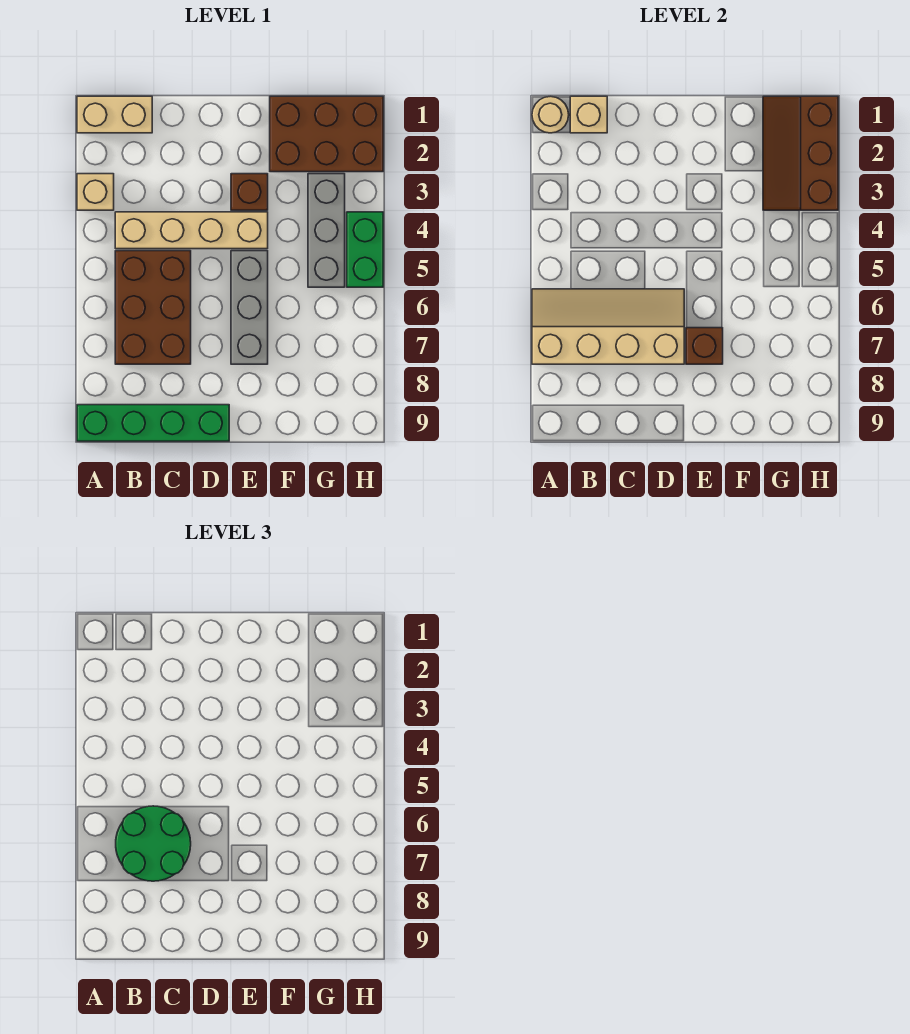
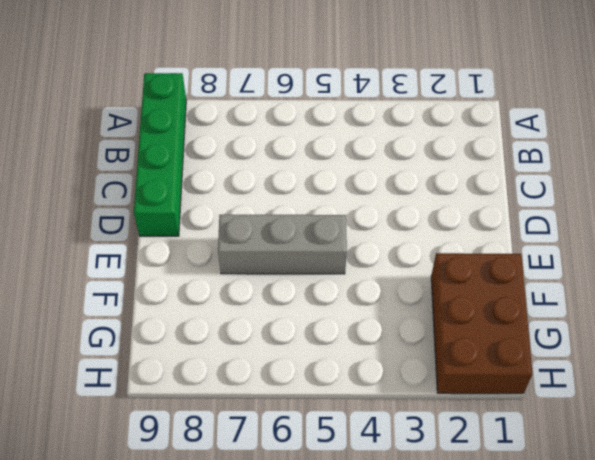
none -> tan 1x2 brick [77,96,152,133]
none -> tan 1x1 brick [77,174,114,210]
none -> tan 1x4 brick [115,212,268,249]

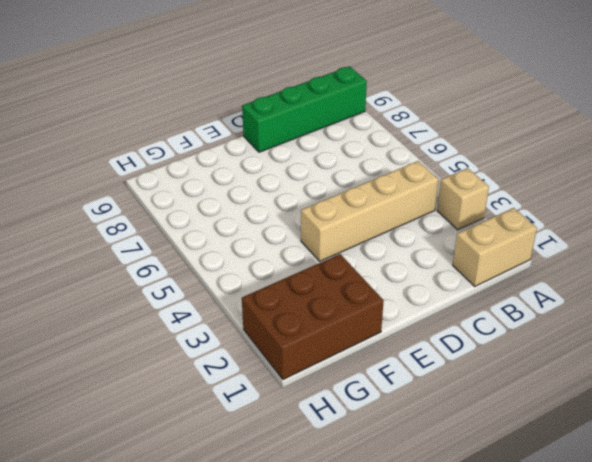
none -> brown 2x3 brick [115,251,191,364]
none -> brown 1x1 brick [231,174,268,210]
none -> grey 1x3 brick [231,251,268,364]

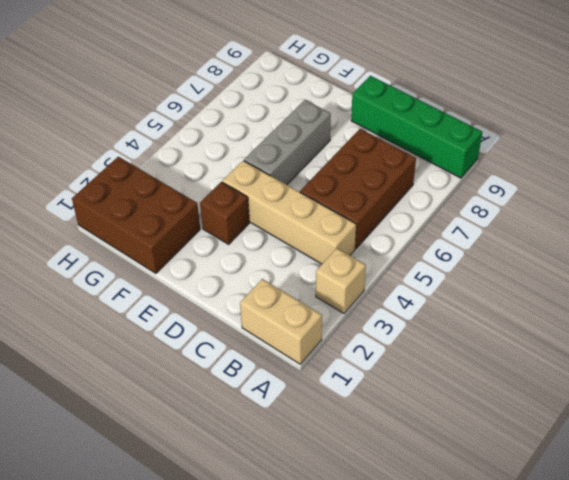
none -> grey 1x3 brick [308,174,345,287]
none -> green 1x2 brick [347,212,383,287]
none -> tan 1x1 round brick [532,96,569,133]

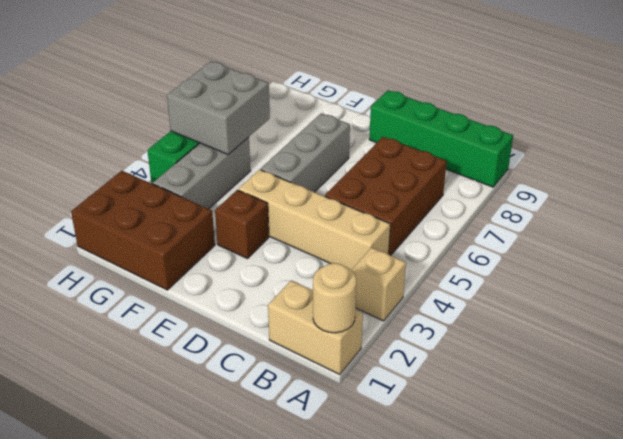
grey 2x2 brick [167,61,270,155] -> none
none -> tan 2x4 slope [532,289,684,364]
none -> tan 1x1 brick [570,96,607,133]
none -> brown 1x1 brick [686,328,723,364]

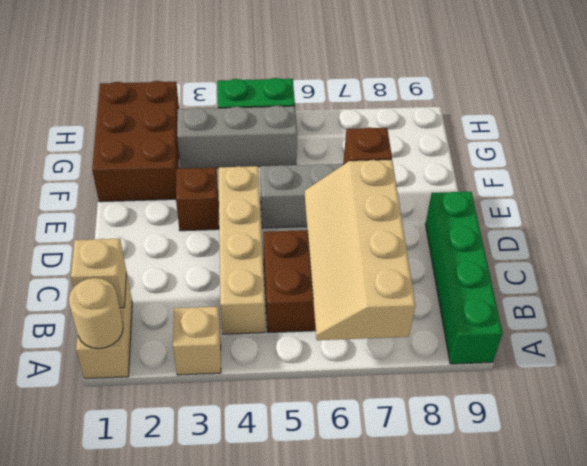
none -> brown 2x3 slope [763,96,838,210]
none -> green 2x2 round brick [116,806,191,881]

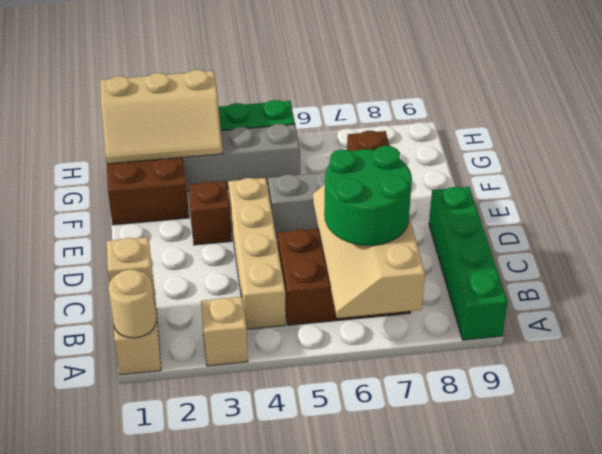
tan 2x3 slope [100,70,223,164] -> brown 2x3 slope [763,96,838,210]

